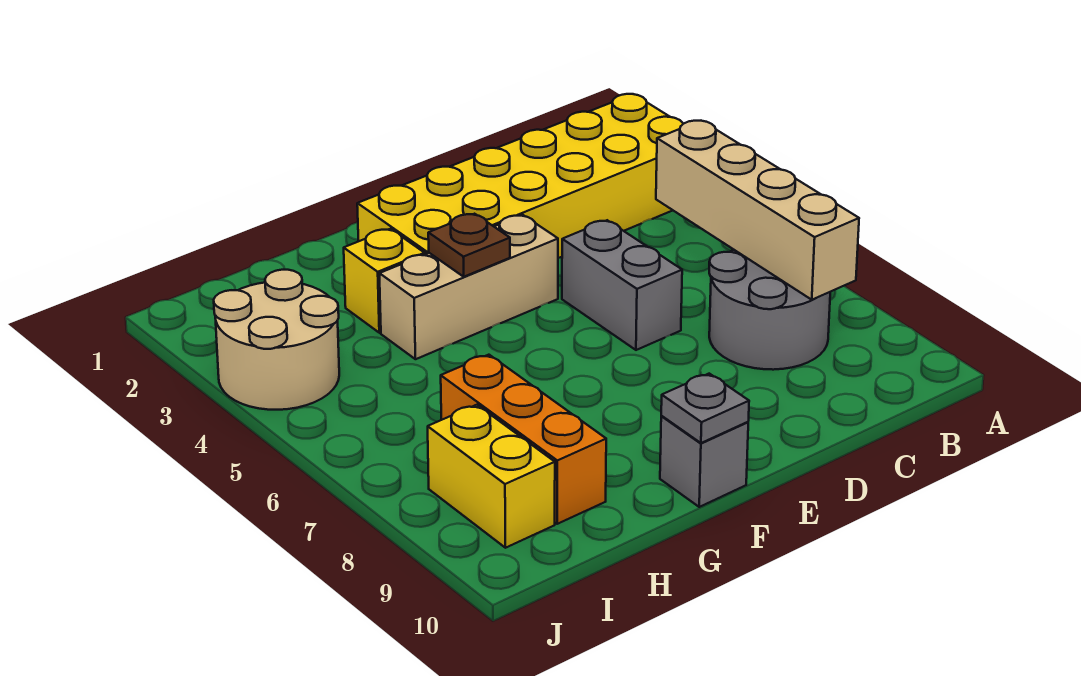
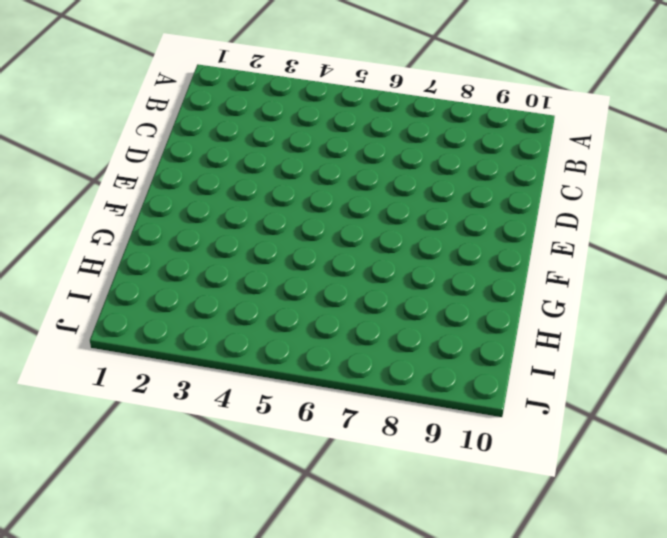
none -> yellow 2x6 brick [357,94,683,258]
none -> grey 2x2 round brick [709,250,830,370]
none -> grey 1x2 brick [562,220,682,350]

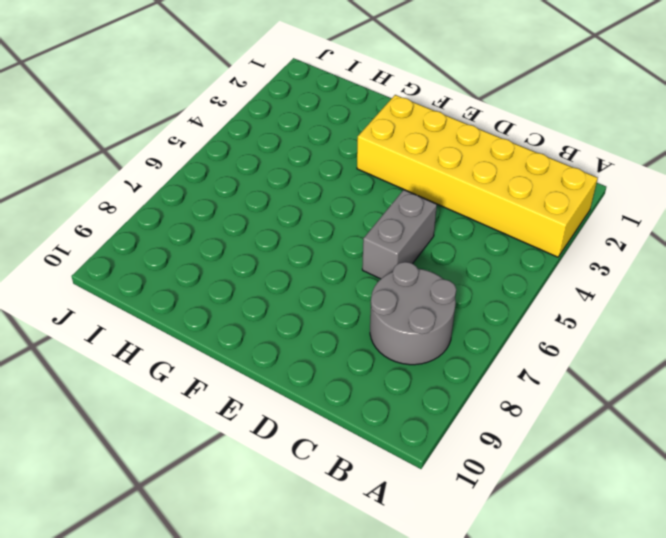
none -> tan 1x3 brick [379,215,558,359]
none -> grey 1x1 brick [660,416,748,507]
none -> yellow 1x1 brick [344,229,425,333]

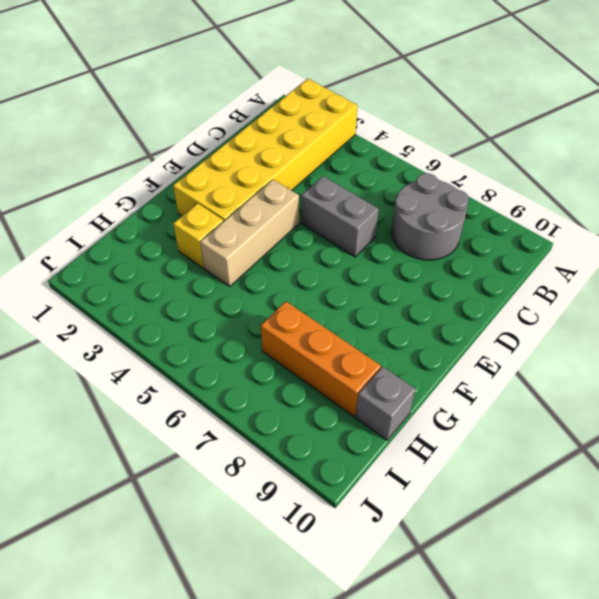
grey 1x1 brick [356,367,416,440] -> grey 1x1 brick moved to [660,416,748,507]
none -> tan 2x2 round brick [214,270,339,410]
none -> yellow 1x2 brick [428,405,555,548]
none -> tan 1x4 brick [656,121,859,300]

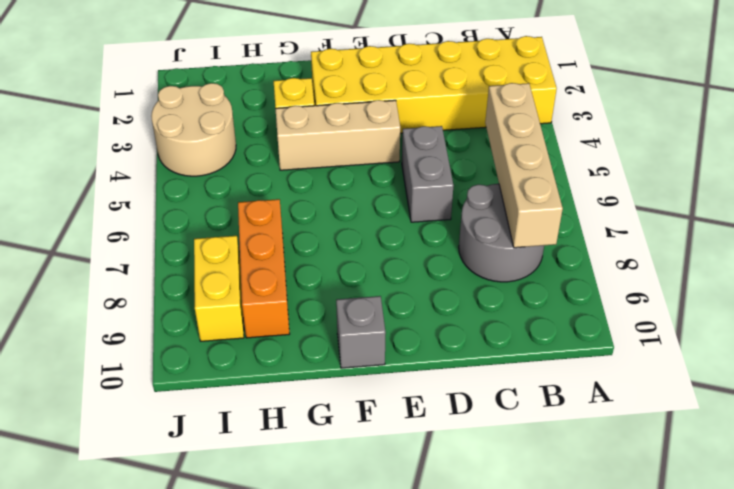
none -> brown 1x1 plate [428,214,510,277]
none -> grey 1x1 plate [661,374,749,443]

